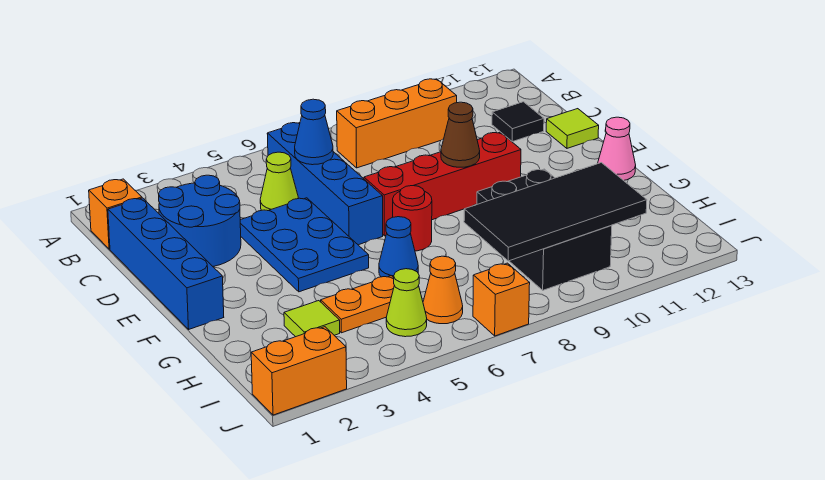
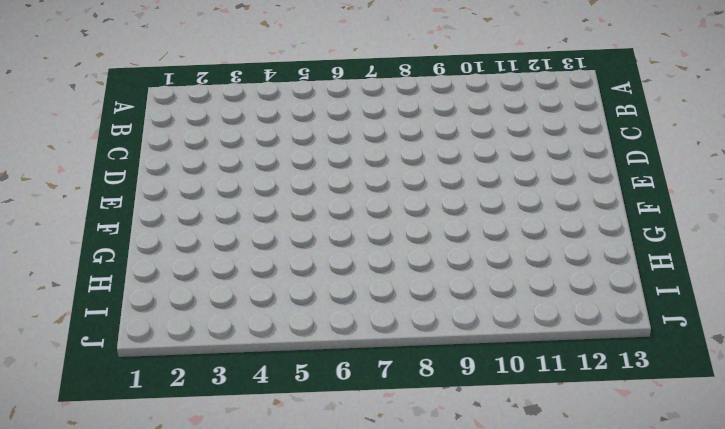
none -> orange 1x1 brick [89,179,142,249]
none -> blue 1x4 brick [267,123,383,245]
none -> orange 1x3 brick [337,79,457,168]

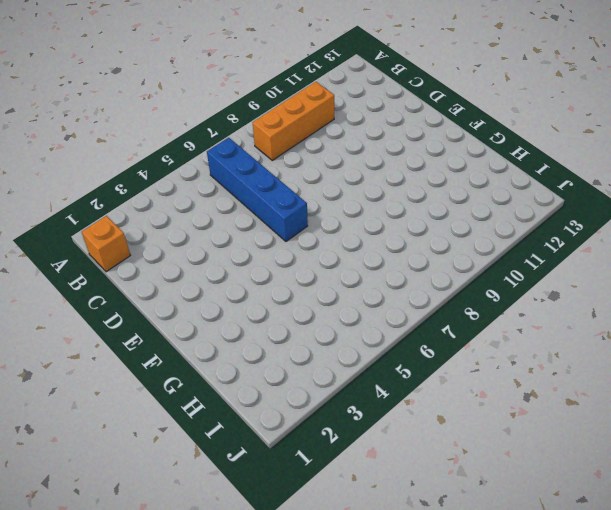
none -> blue 1x4 brick [108,198,224,329]
none -> blue 2x2 round brick [159,175,241,266]
none -> lime 1x1 cone [260,152,299,211]

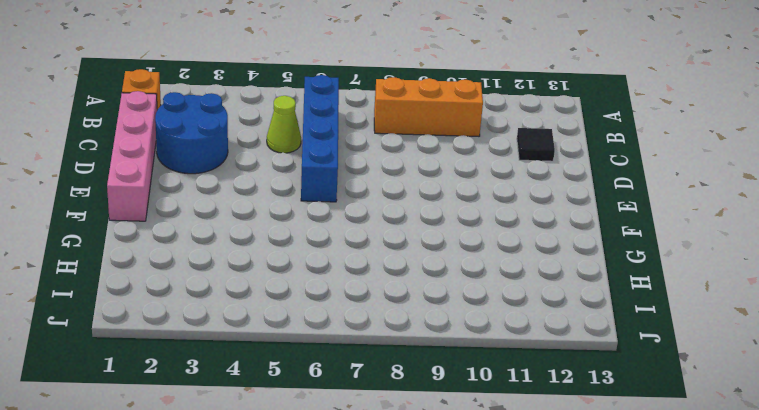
pink 1x4 brick [107,91,157,221] -> blue 1x4 brick [108,198,224,329]
none -> blue 2x3 plate [240,198,369,292]
none -> lime 1x1 tile [546,109,599,148]
none -> red 1x4 brick [364,132,521,236]

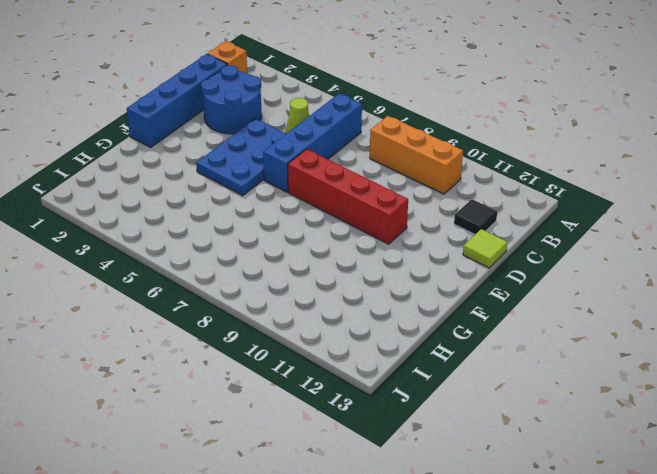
none -> red 1x1 round brick [393,186,432,251]
none -> pink 1x1 cone [598,117,636,181]
none -> blue 1x1 cone [379,217,418,278]

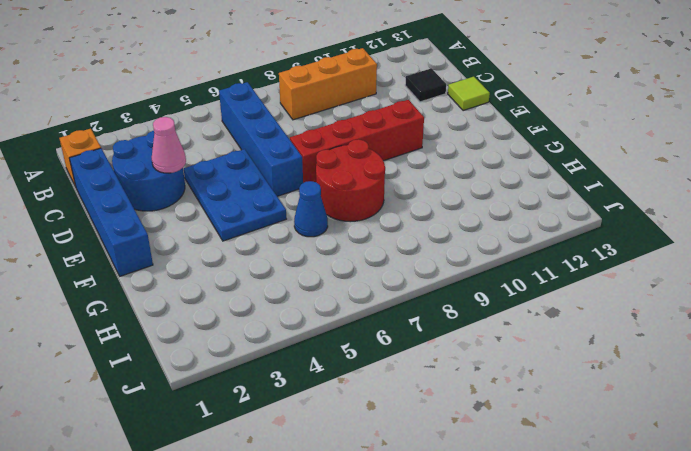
pink 1x1 cone [152,117,186,173] -> pink 1x1 cone moved to [598,117,636,181]
red 2x2 round brick [316,139,385,222] -> red 1x1 round brick [393,186,432,251]
none -> lime 1x1 cone [260,152,299,211]
none -> black 2x3 brick [477,169,612,290]
none -> lime 1x1 tile [284,301,340,337]

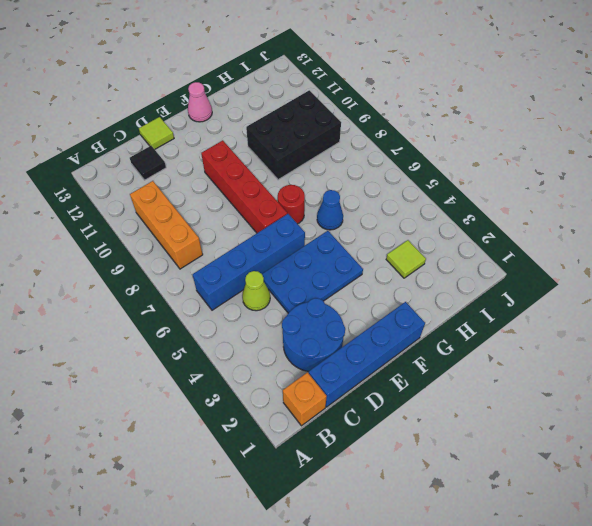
none -> orange 1x2 plate [321,276,394,333]
none -> lime 1x1 cone [386,269,427,337]
none -> orange 1x1 cone [423,256,463,324]

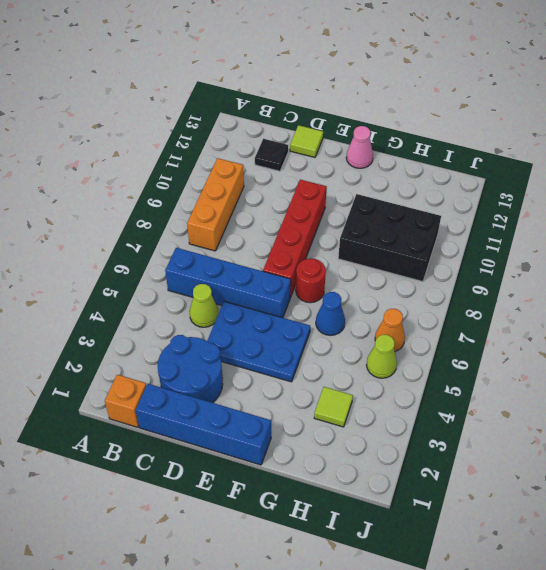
none -> orange 1x2 plate [321,276,394,333]
none -> orange 1x2 brick [251,327,347,415]
none -> orange 1x1 brick [473,263,530,336]

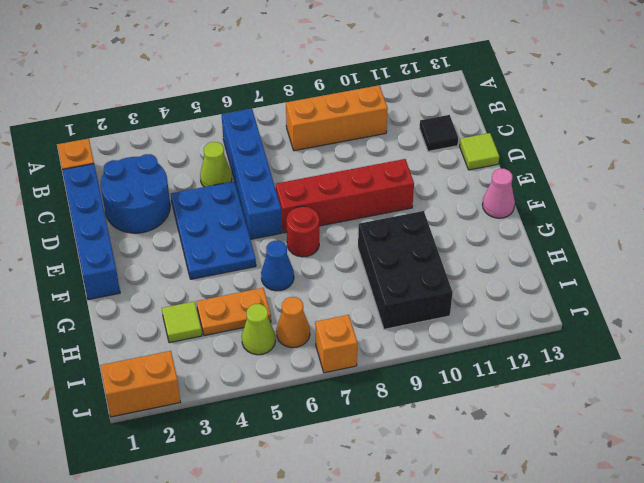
none -> blue 1x1 cone [295,99,333,165]
none -> brown 1x1 cone [441,102,480,167]
none -> black 2x4 tile [464,163,647,261]

